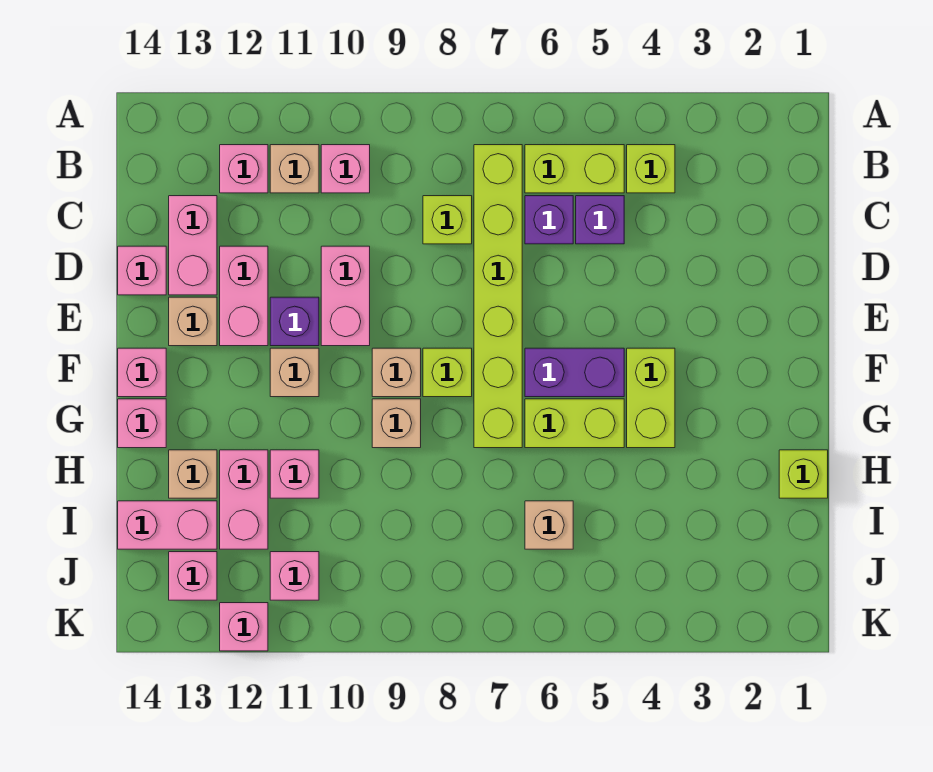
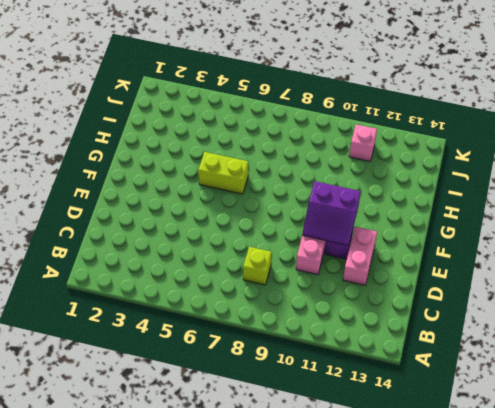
purple 2x2 slope [302,181,361,246] -> none
none -> lime 1x1 brick [627,145,675,193]
none -> lime 1x2 brick [525,145,624,193]
none -> lime 1x6 brick [474,145,522,448]
none -> pink 1x1 brick [321,145,370,193]

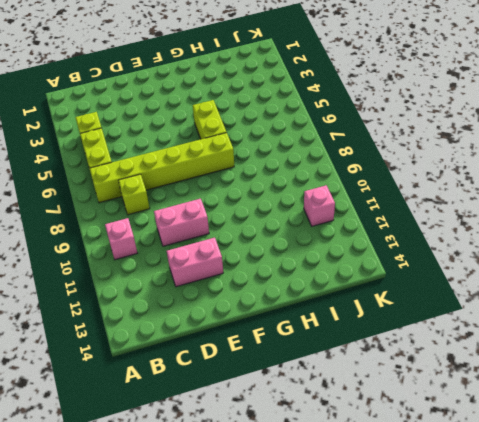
none -> tan 1x1 brick [270,145,319,193]
none -> pink 1x1 brick [220,145,268,193]
none -> purple 1x1 brick [576,196,624,244]
none -> purple 1x1 brick [525,196,573,244]

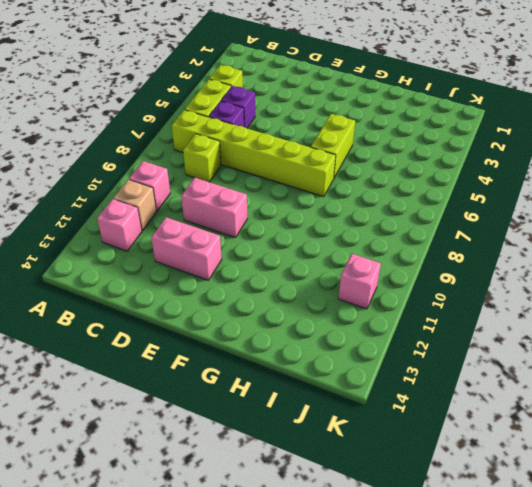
none -> pink 1x2 brick [169,196,217,295]
none -> pink 1x1 brick [118,246,166,295]
none -> purple 1x1 brick [270,297,319,346]
none -> tan 1x1 brick [169,297,217,346]

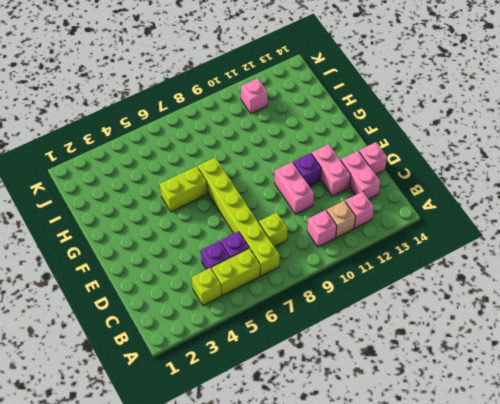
none -> tan 1x1 brick [169,297,217,346]
none -> lime 1x2 brick [627,348,675,448]
none -> purple 1x2 brick [525,348,624,397]
none -> lime 1x1 brick [423,348,472,397]

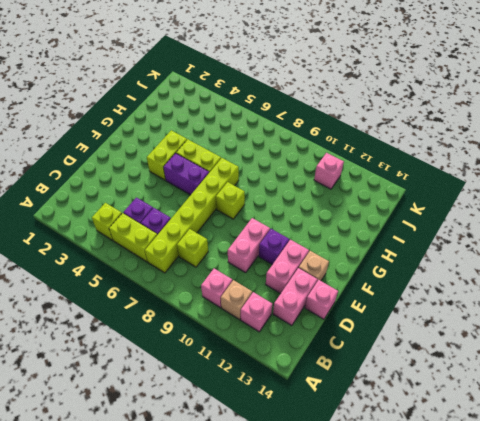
none -> tan 1x1 brick [372,348,421,397]
none -> tan 1x1 brick [270,348,319,397]
none -> pink 1x1 brick [118,348,166,397]
none -> tan 1x1 brick [372,399,421,448]

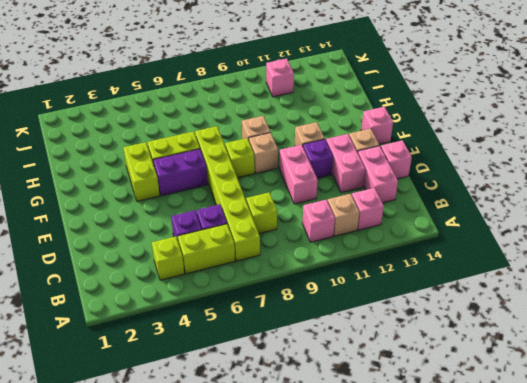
none -> pink 1x1 brick [118,399,166,448]
none -> lime 1x1 brick [779,450,828,498]
none -> pink 1x1 brick [270,450,319,498]
none -> pink 1x2 brick [220,450,268,549]

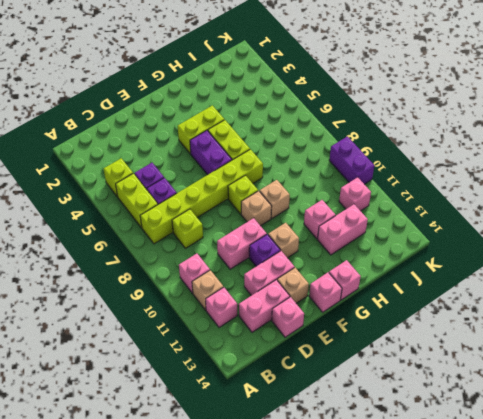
purple 1x2 brick [329,136,374,184] -> none
none -> lime 1x1 brick [779,450,828,498]
none -> tan 1x1 brick [169,450,217,498]
none -> tan 1x1 brick [525,501,573,549]
none -> pink 1x2 brick [118,501,217,549]

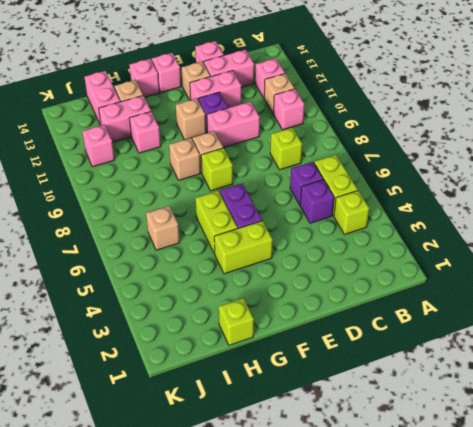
none -> lime 1x6 brick [474,145,522,448]
none -> pink 1x1 brick [169,552,217,600]
none -> pink 1x1 brick [220,603,268,651]

